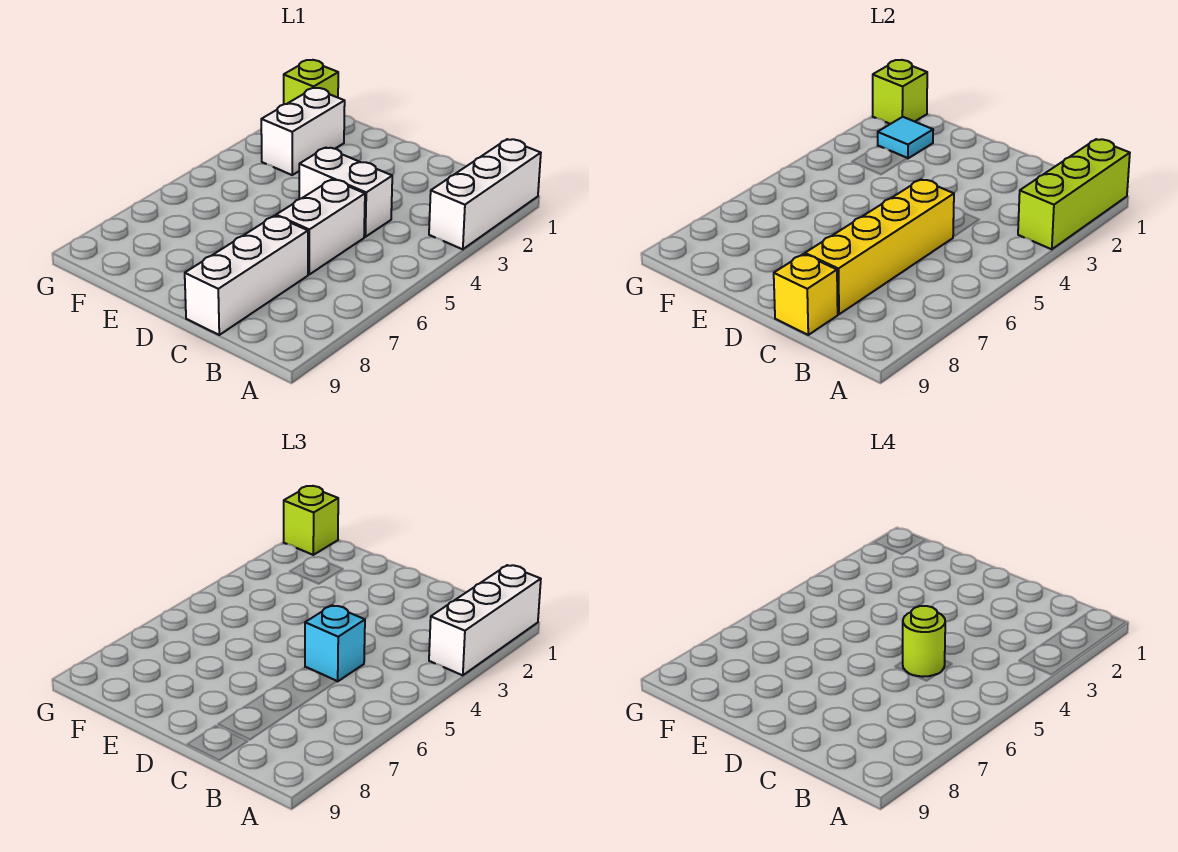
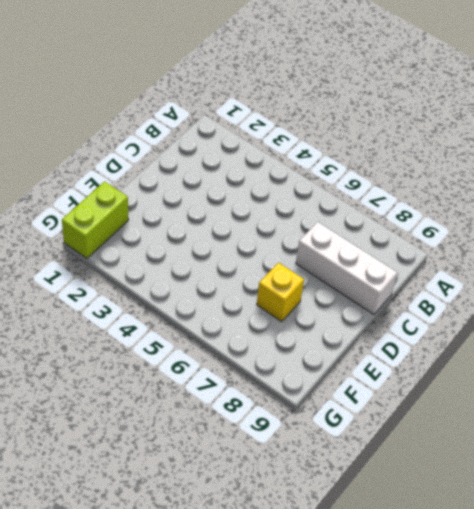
yellow 1x1 brick [257,263,304,322] -> yellow 1x1 brick moved to [774,254,838,335]
lime 1x2 brick [62,181,129,258] -> lime 1x1 brick [284,60,338,104]
none -> white 1x3 brick [429,139,541,249]
none -> white 1x2 brick [299,148,392,237]
none -> white 1x2 brick [276,179,365,274]

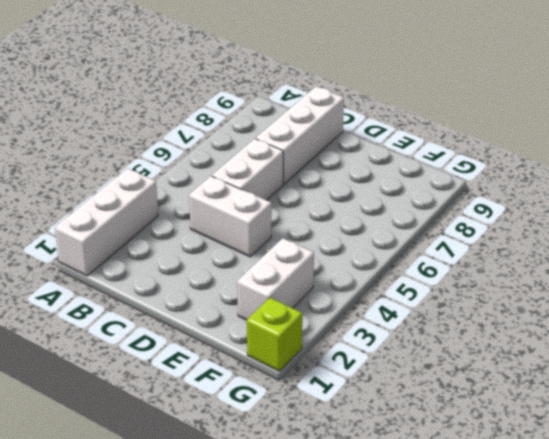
none -> lime 1x3 brick [1018,139,1130,249]
none -> yellow 1x4 brick [805,179,954,314]
none -> yellow 1x1 brick [774,254,838,335]

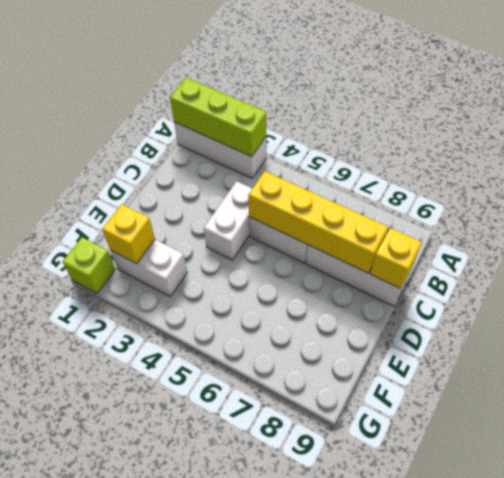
yellow 1x1 brick [102,204,155,264] -> cyan 1x1 tile [878,117,933,158]
none -> lime 1x1 brick [873,60,927,124]
none -> white 1x3 brick [429,565,541,675]
none -> cyan 1x1 brick [305,605,365,681]

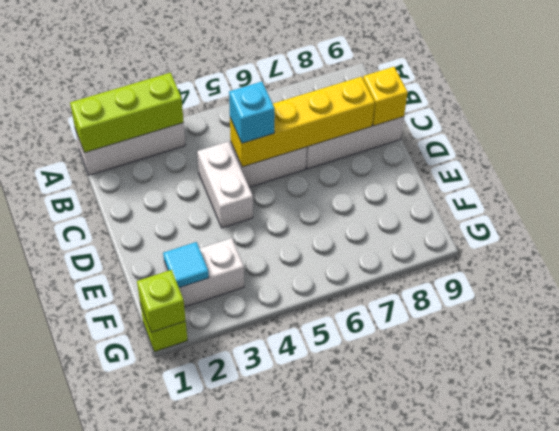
none -> white 1x3 brick [429,565,541,675]
none -> lime 1x1 brick [284,486,338,555]
none -> lime 1x1 round brick [903,606,945,677]

